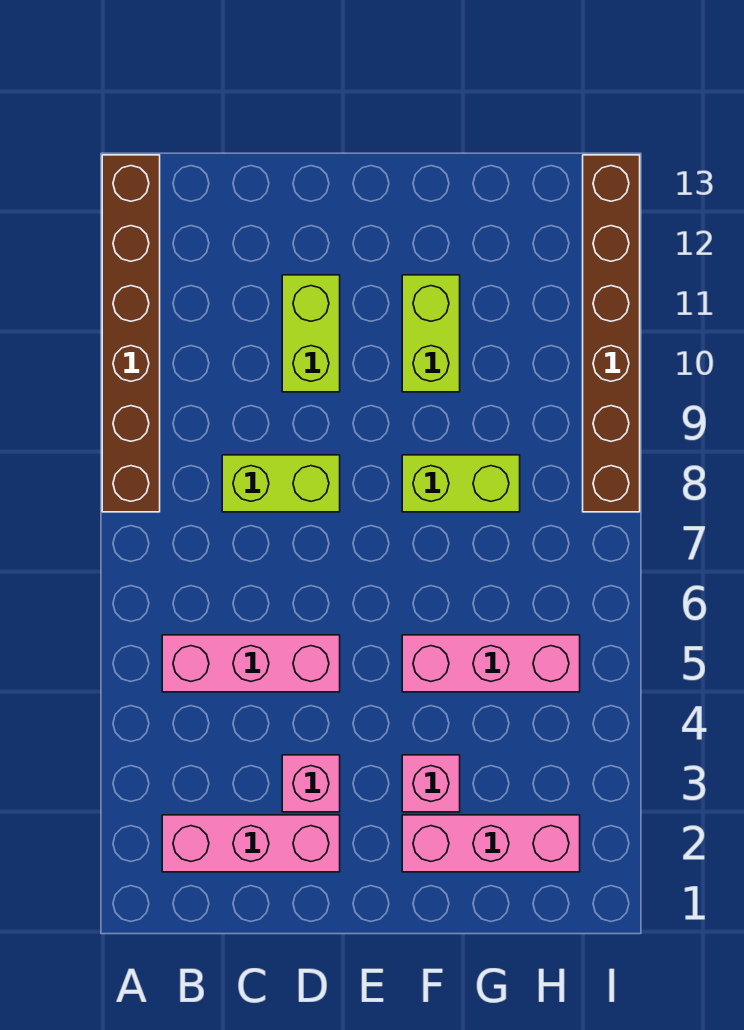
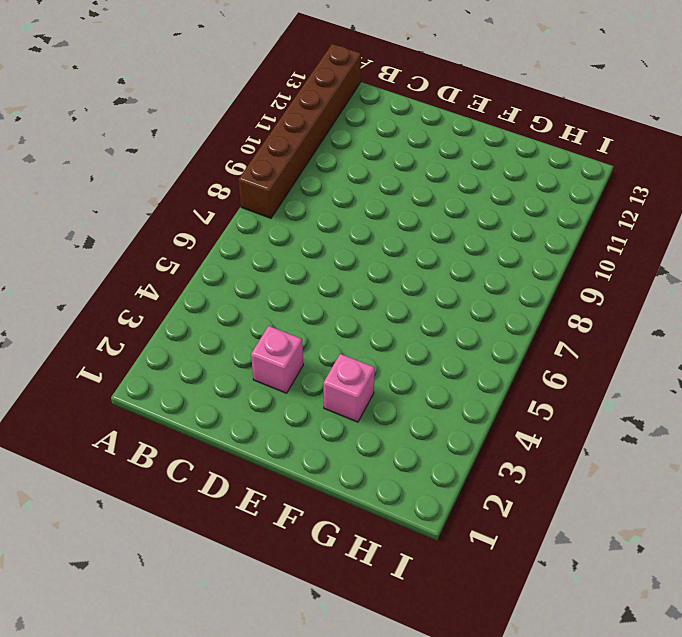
none -> pink 1x3 brick [162,815,340,872]
none -> pink 1x3 brick [162,635,340,692]
none -> lime 1x2 brick [222,455,340,512]

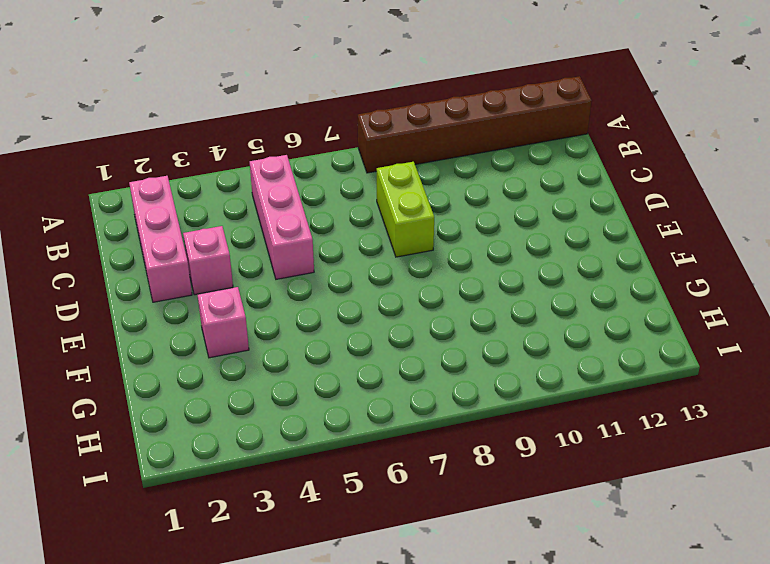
none -> lime 1x2 brick [282,275,340,392]
none -> pink 1x3 brick [402,815,580,872]
none -> pink 1x3 brick [402,635,580,692]

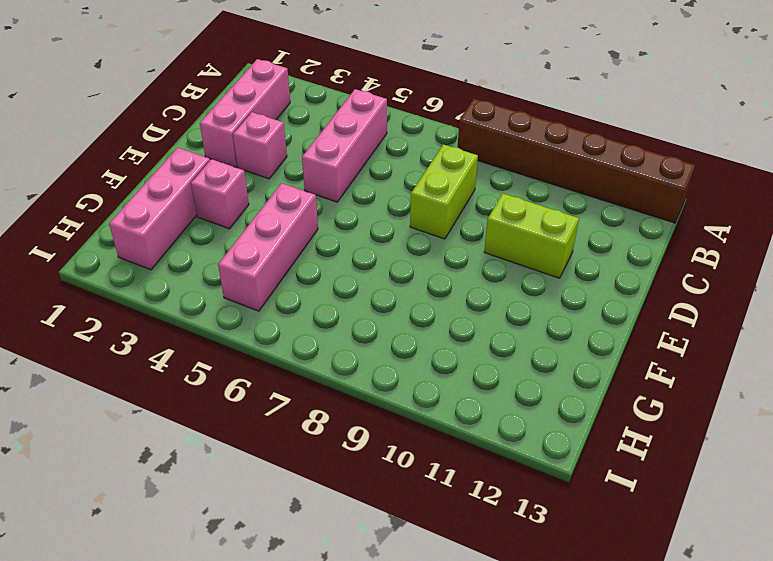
none -> lime 1x2 brick [402,455,520,512]
none -> lime 1x2 brick [402,275,460,392]
none -> brown 1x6 brick [583,155,640,512]

